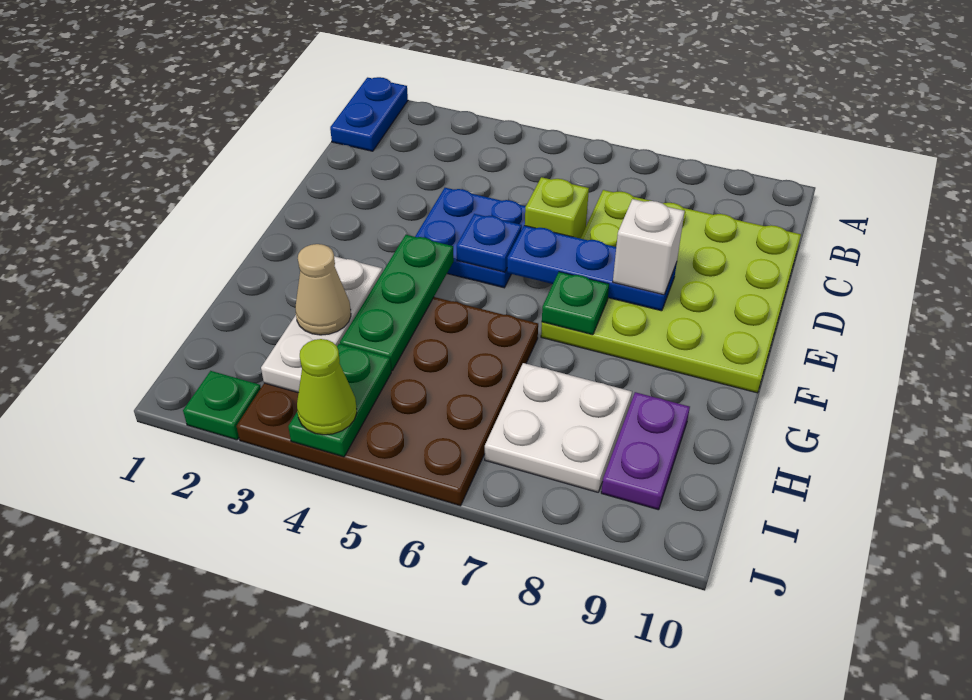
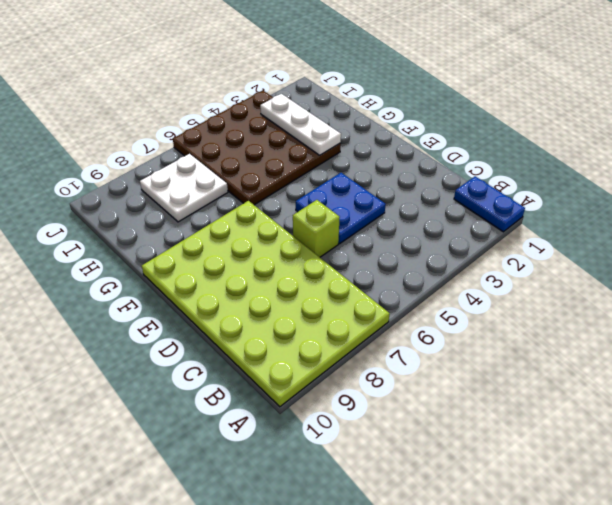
lime 4x6 plate [142,201,390,407] -> lime 4x4 plate [541,190,801,393]
none -> purple 1x2 plate [601,392,690,510]
none -> green 1x1 plate [183,371,261,440]
none -> blue 1x1 plate [457,214,522,272]

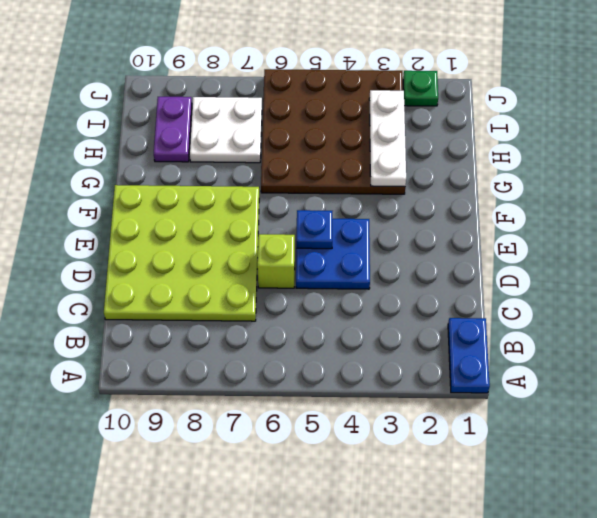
none -> blue 1x3 plate [507,225,677,311]
none -> green 1x3 plate [340,235,454,371]
none -> green 1x1 plate [542,272,609,335]

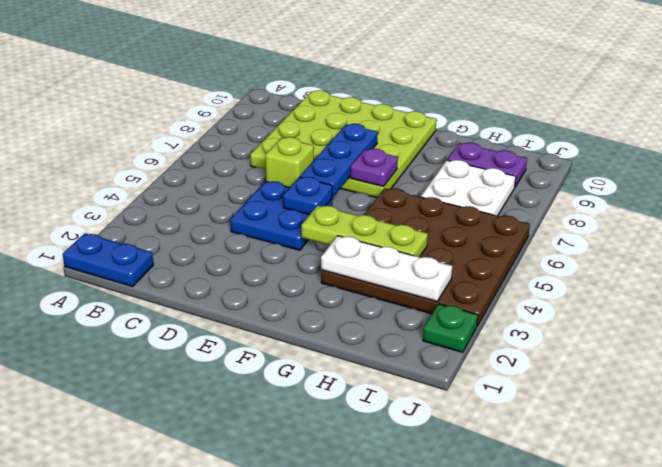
lime 1x3 plate [301,205,428,257] -> green 1x3 plate [340,235,454,371]
purple 1x1 plate [350,149,398,186] -> green 1x1 plate [542,272,609,335]
none -> green 1x2 plate [288,344,391,457]
none -> white 1x1 brick [613,199,685,295]
none -> tan 1x1 cone [295,244,351,335]

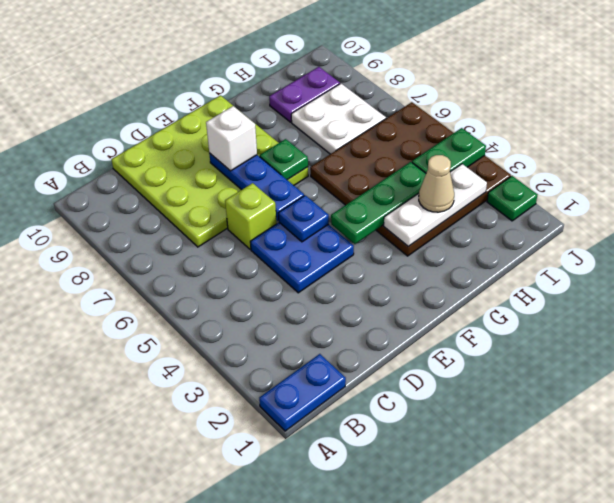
none -> lime 1x1 cone [297,339,357,435]

